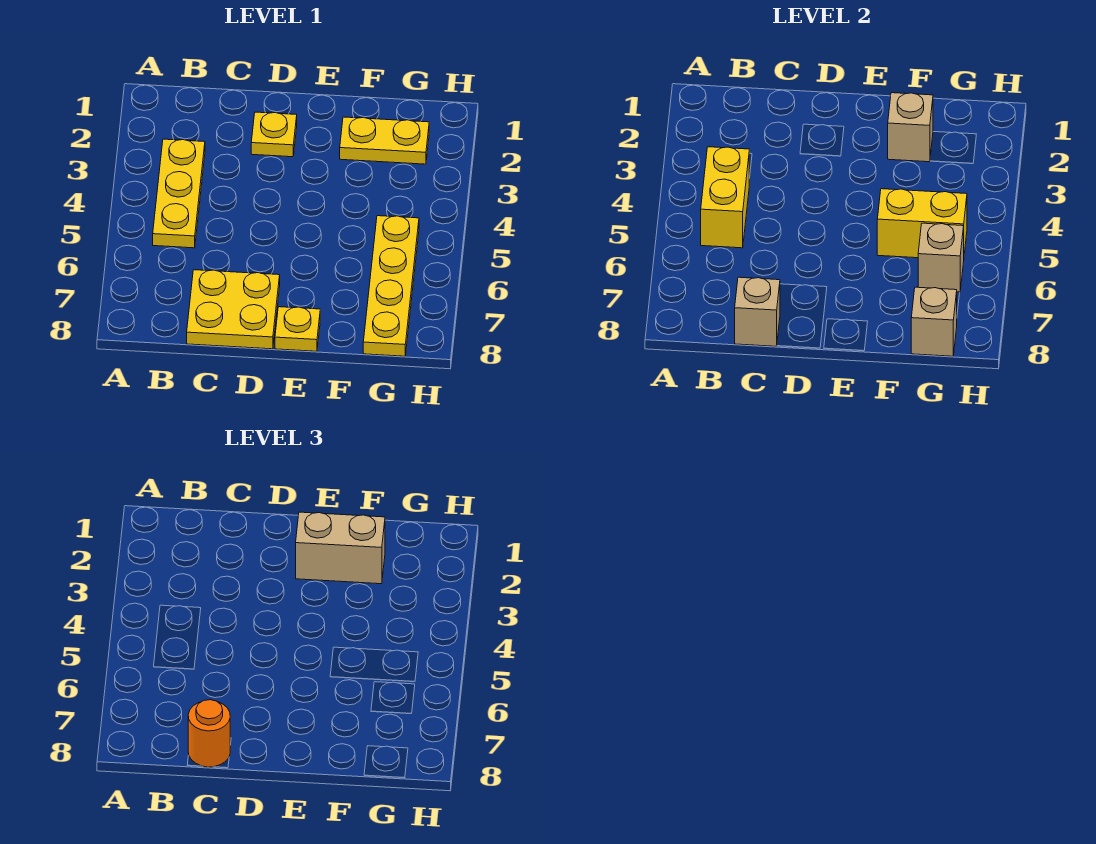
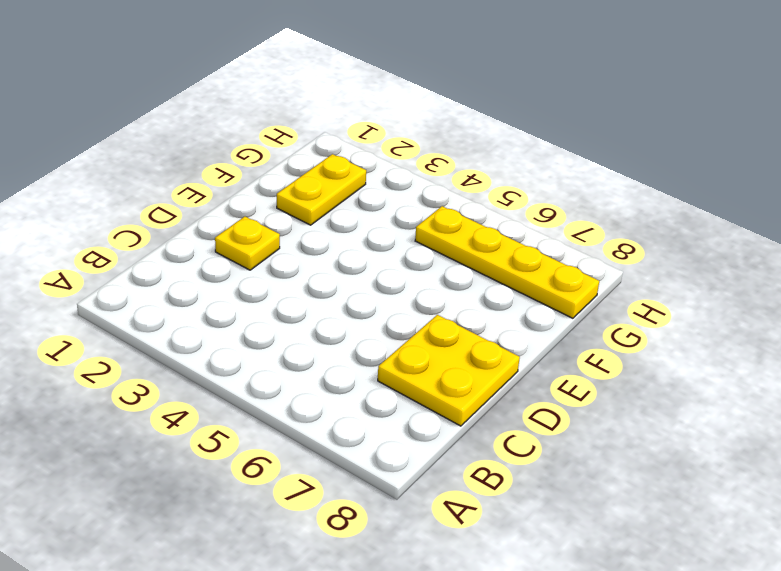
none -> yellow 1x3 plate [153,139,205,248]
none -> yellow 1x1 plate [275,307,320,351]
none -> yellow 1x2 brick [701,147,749,248]

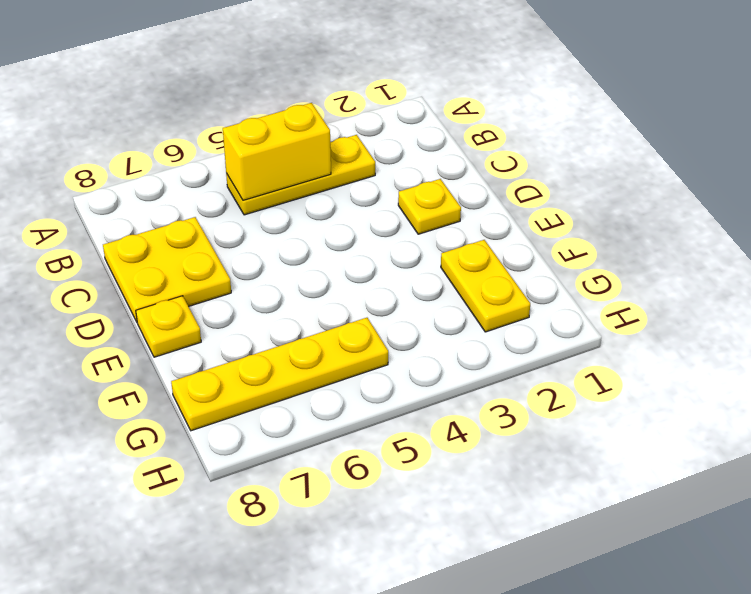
none -> tan 1x1 brick [735,277,780,346]
none -> tan 1x1 brick [888,93,933,162]
none -> yellow 1x2 brick [877,189,967,258]

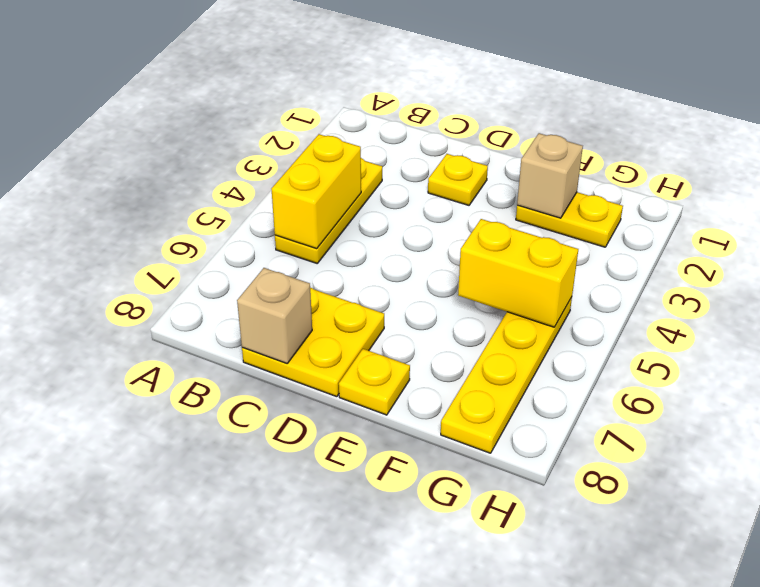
none -> tan 1x1 brick [918,223,964,292]
none -> tan 1x1 brick [911,287,957,356]
none -> orange 1x1 round brick [188,700,230,767]

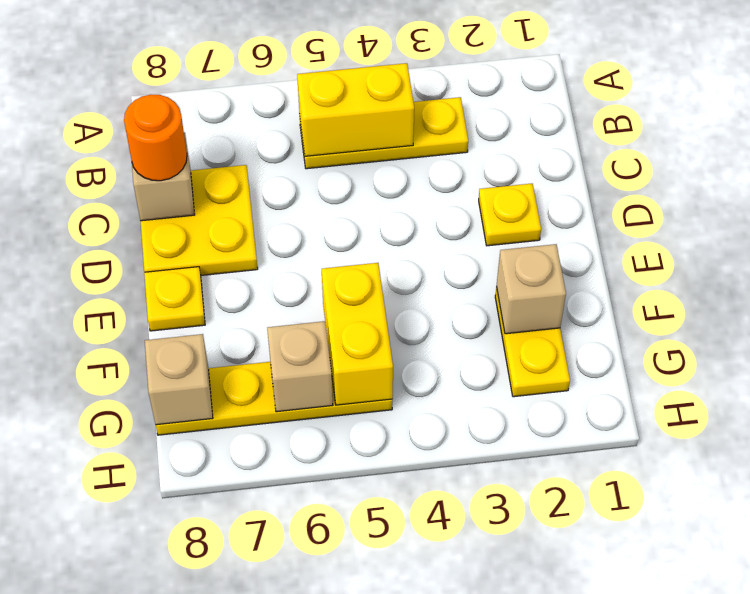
none -> tan 1x2 brick [296,512,385,584]

